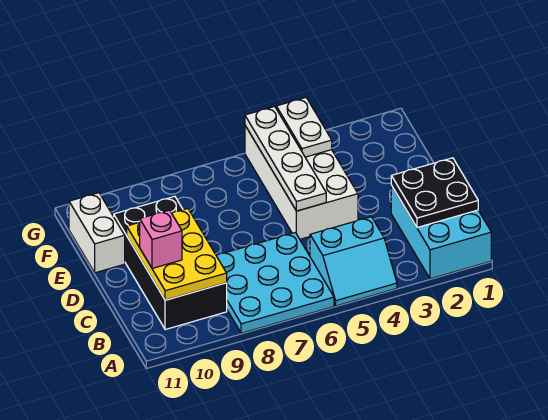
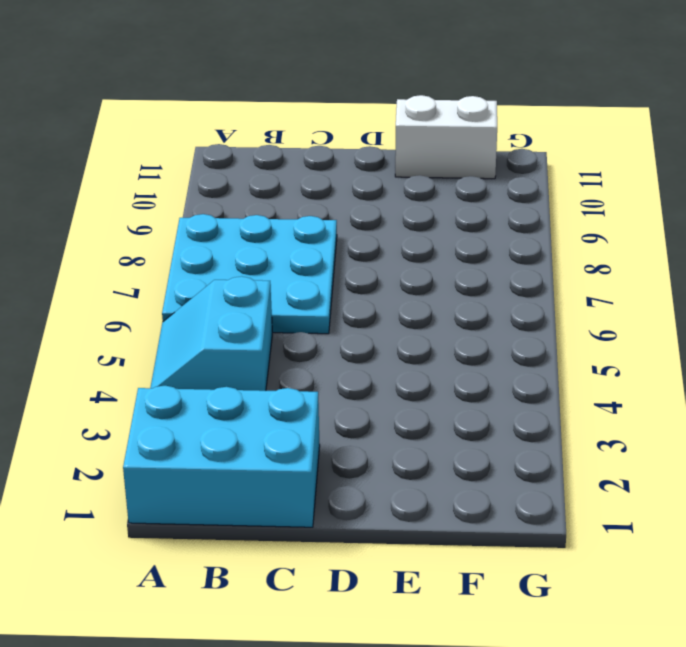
none -> black 2x4 brick [114,196,227,330]
none -> white 2x4 brick [245,126,358,239]

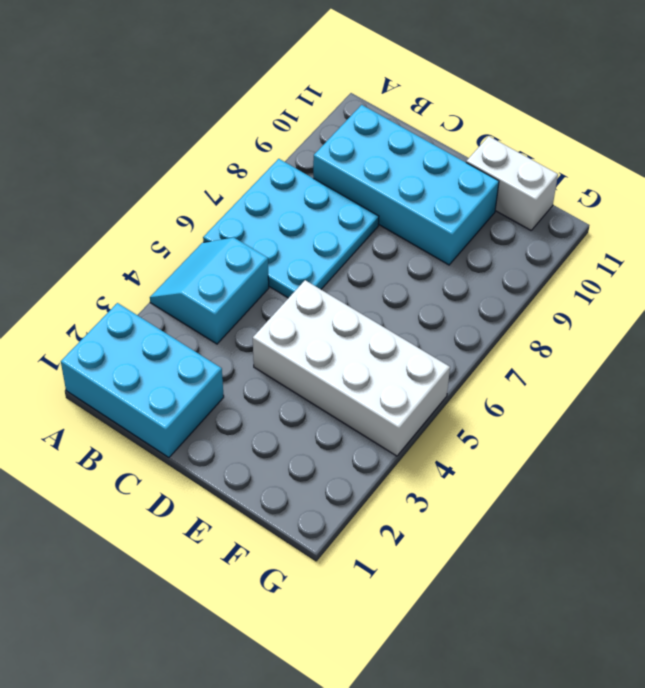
cyan 2x4 brick [313,105,499,265] -> black 2x4 brick [114,196,227,330]
none -> black 2x2 plate [391,158,478,228]
none -> yellow 2x3 plate [127,209,227,300]

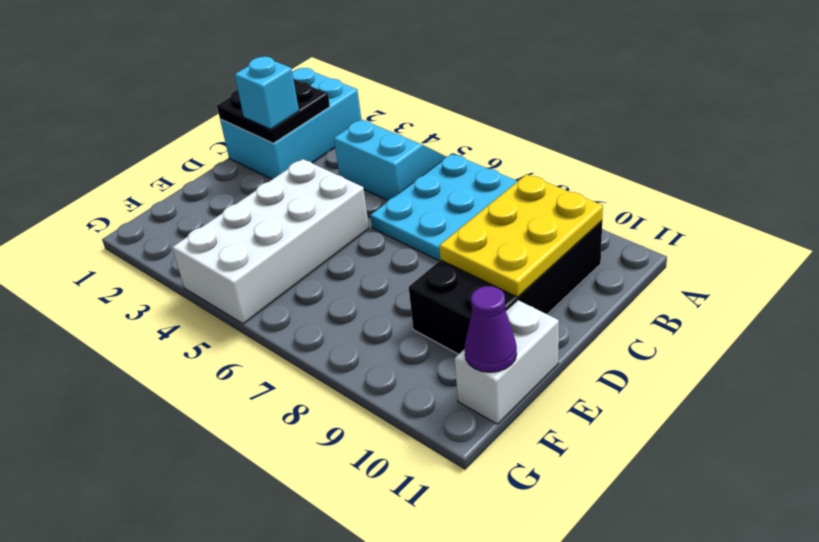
cyan 1x1 brick [235,57,299,129] -> none
purple 1x1 cone [464,286,517,372] -> none
none -> white 1x4 plate [245,106,326,211]
none -> white 1x2 plate [276,98,332,157]

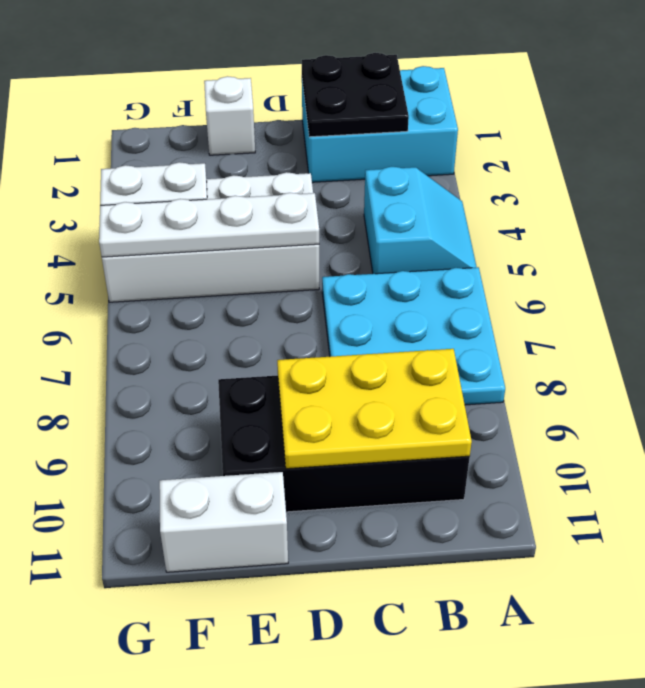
white 1x1 brick [204,76,255,155] -> none
none -> pink 1x1 brick [140,210,182,268]

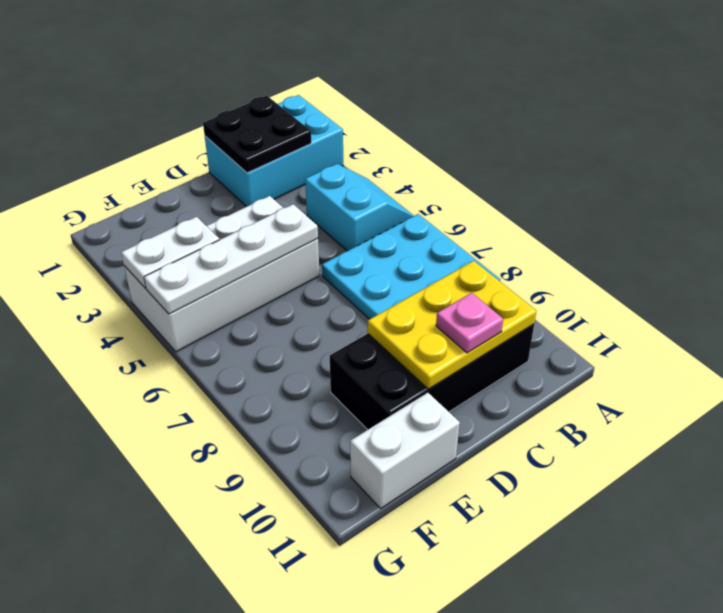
pink 1x1 plate [436,293,503,353] -> pink 1x1 brick [140,210,182,268]

